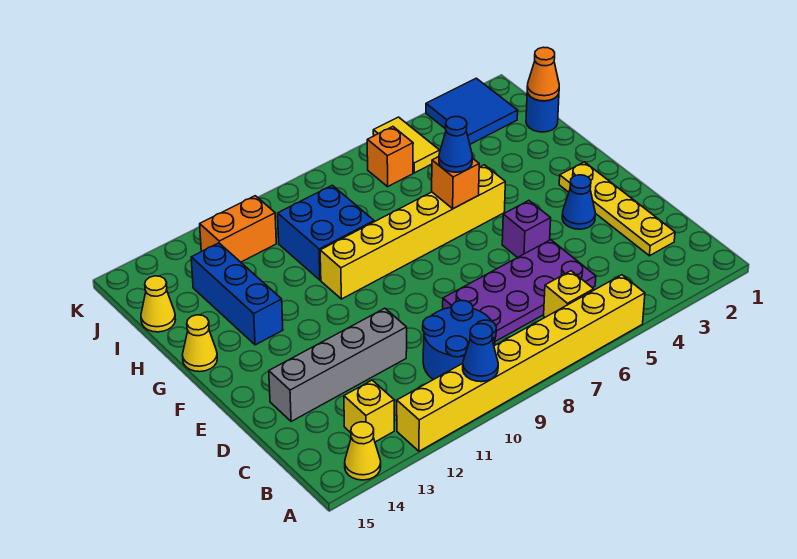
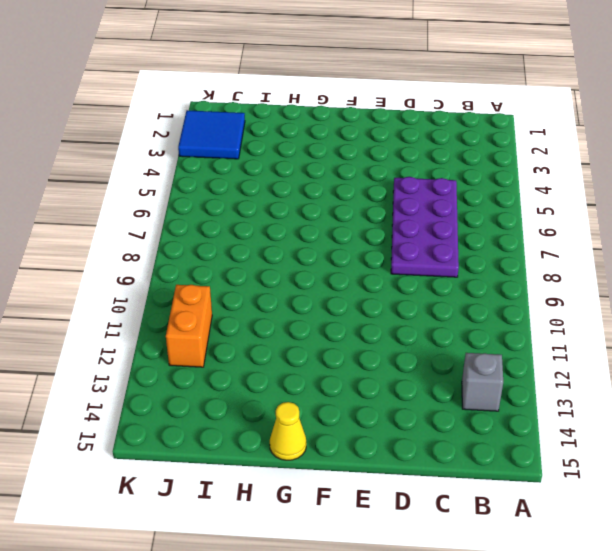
grey 1x1 brick [462,353,503,411] -> yellow 1x1 brick [344,380,394,442]
none -> yellow 1x8 brick [397,275,645,451]
none -> yellow 1x1 cone [345,422,381,480]
none -> yellow 1x1 brick [544,271,594,317]

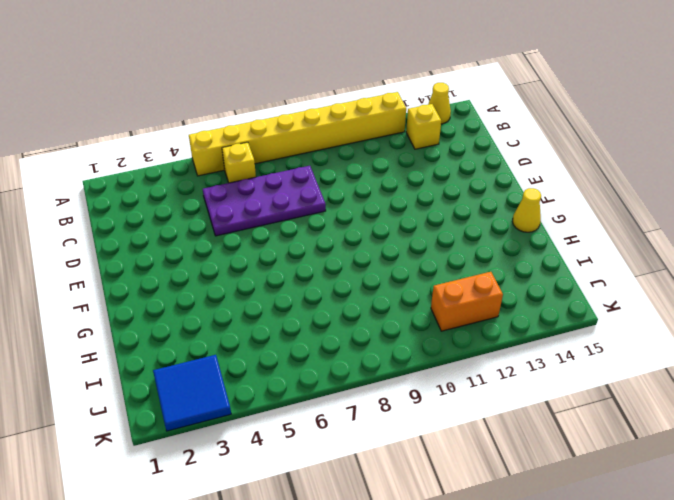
none -> blue 2x2 round brick [423,300,496,380]
none -> yellow 1x4 plate [559,162,675,256]
none -> grey 1x4 brick [269,308,407,422]

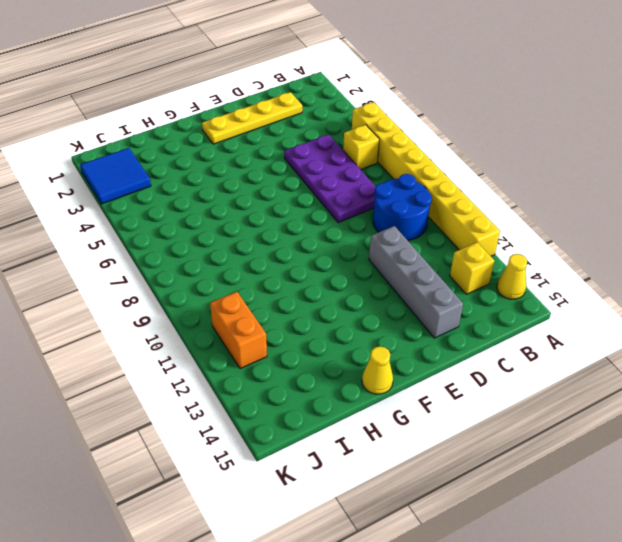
none -> blue 1x1 cone [562,175,595,229]
none -> purple 1x1 brick [502,201,551,258]
none -> yellow 1x6 brick [320,165,505,299]

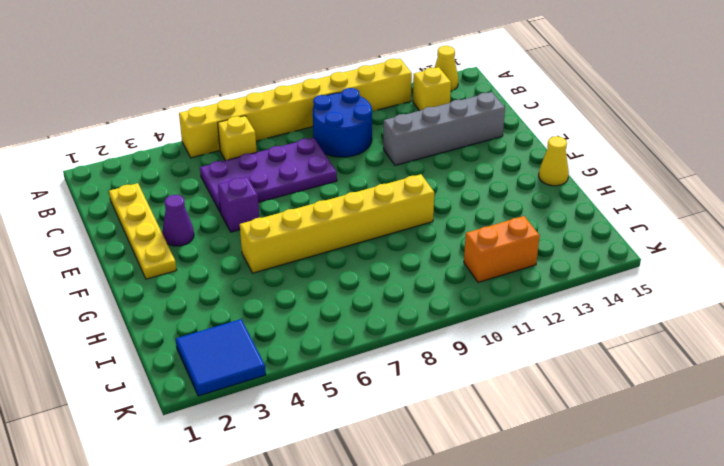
purple 1x1 cone [162,195,194,246] -> blue 1x1 cone [562,175,595,229]
none -> blue 1x3 brick [191,243,283,345]
none -> blue 2x2 brick [278,185,374,280]
none -> blue 1x1 round brick [526,93,559,132]

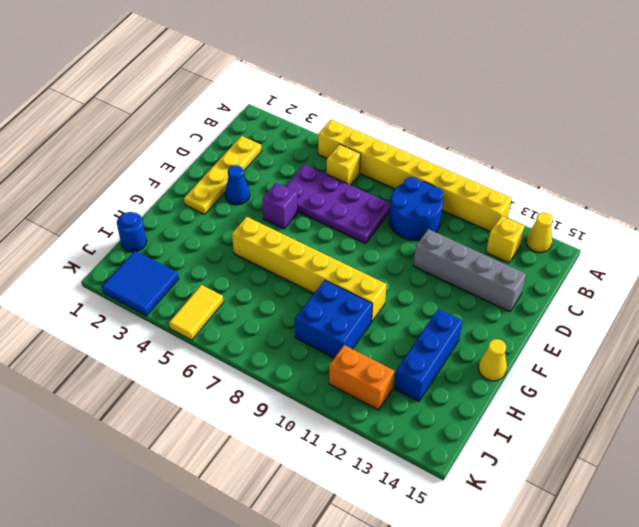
none -> yellow 1x1 cone [141,276,176,332]
none -> orange 1x1 brick [367,127,413,187]
none -> blue 1x1 cone [463,324,498,382]

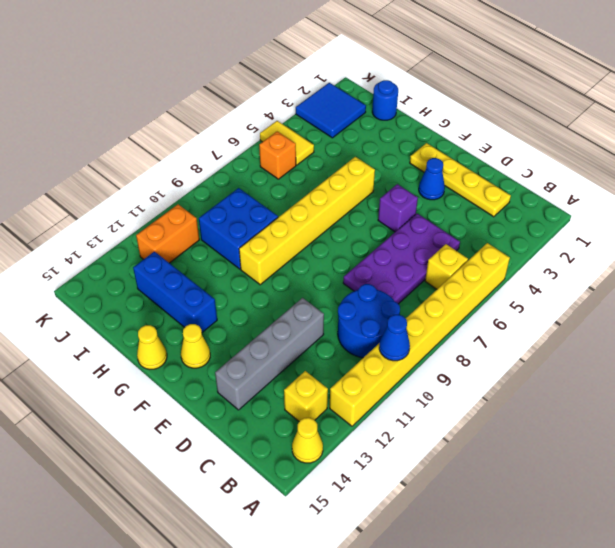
yellow 1x1 cone [181,324,210,368] -> yellow 1x1 cone moved to [141,276,176,332]
none -> orange 1x1 brick [432,157,479,209]
none -> orange 1x1 cone [527,47,559,101]
none -> blue 1x1 cone [439,117,473,172]

